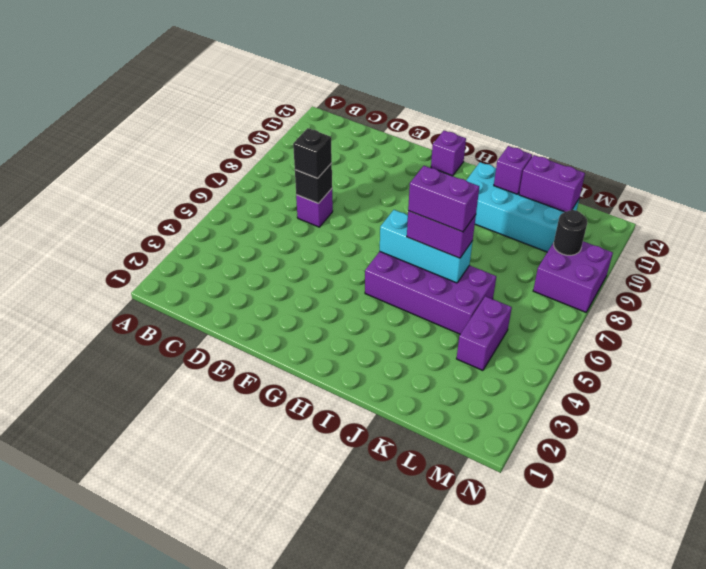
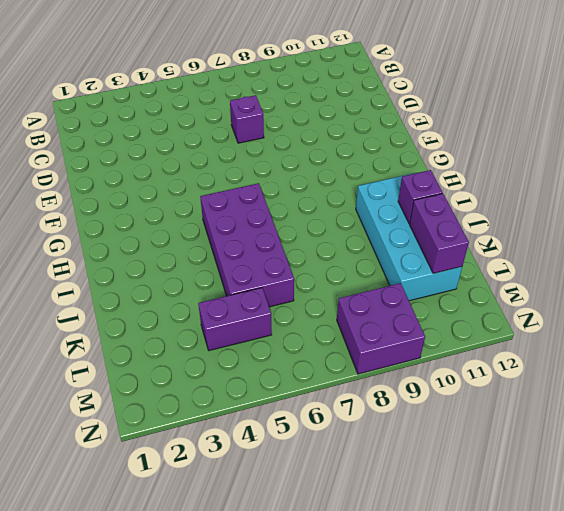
none -> purple 1x1 brick [431,131,466,176]
none -> black 1x1 brick [295,163,332,203]
none -> cyan 1x3 brick [380,210,473,283]

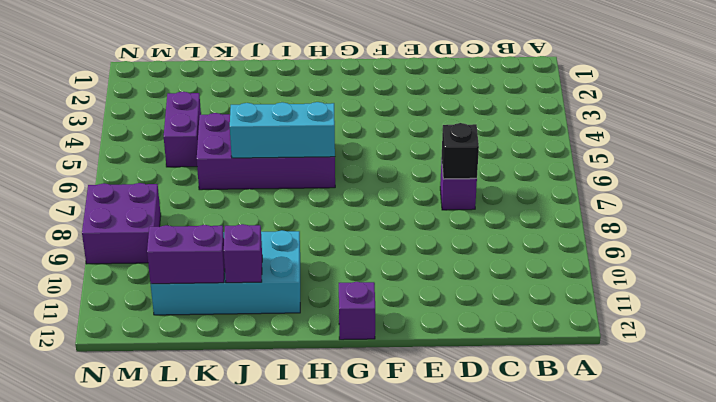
none -> black 1x1 round brick [554,210,587,255]
none -> black 1x1 brick [293,128,332,178]
none -> purple 1x2 brick [407,211,476,258]

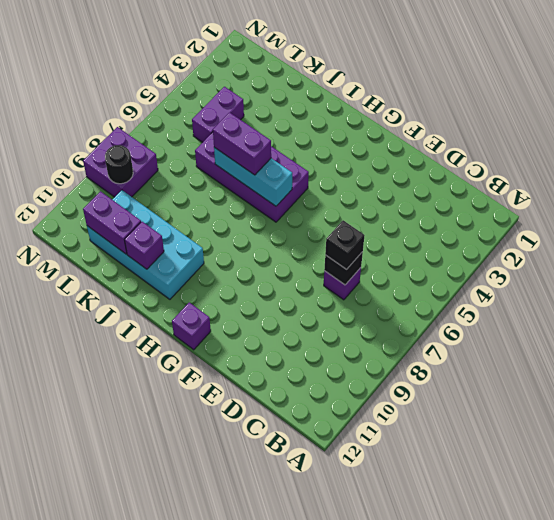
none -> purple 1x2 brick [408,166,479,232]

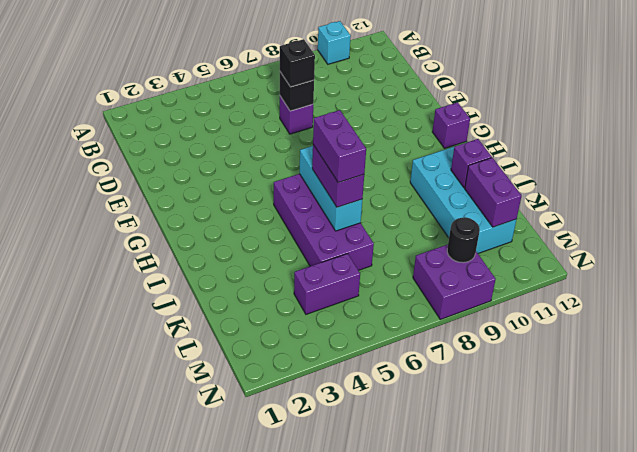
cyan 1x1 brick [318,21,351,64] -> none

